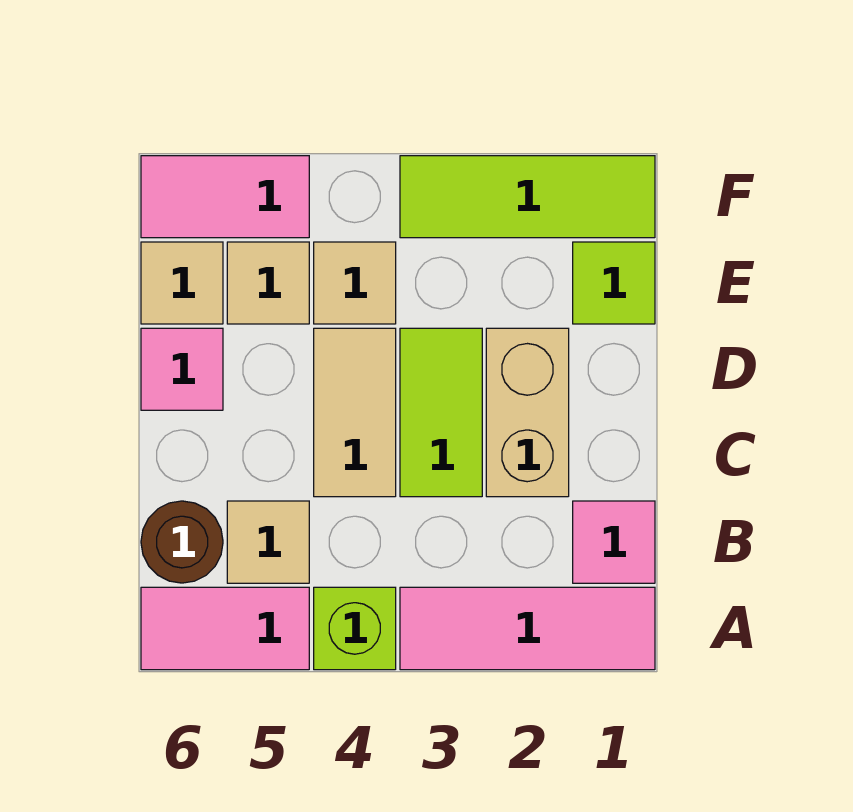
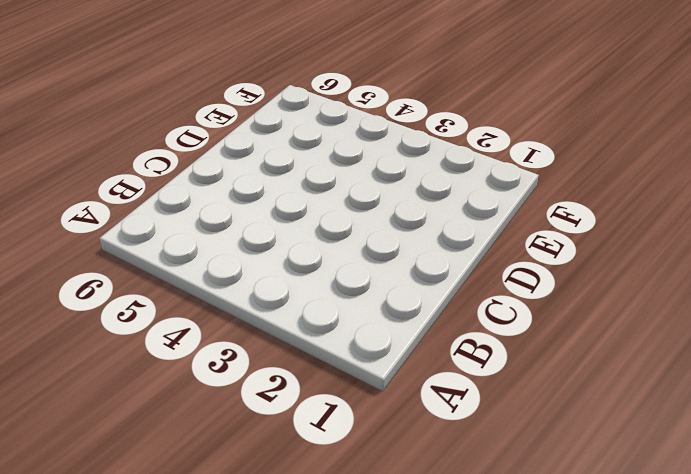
none -> pink 1x3 tile [400,587,655,670]
none -> lime 1x1 brick [314,587,396,670]
none -> pink 1x2 tile [141,587,309,670]

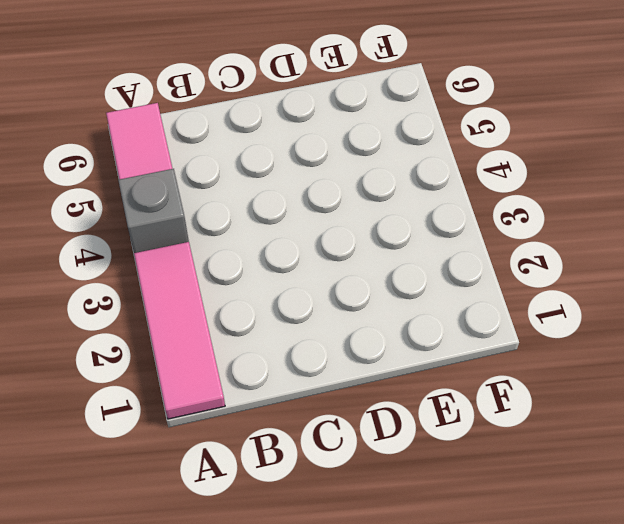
grey 1x1 brick [118,169,189,253] -> lime 1x1 brick [314,587,396,670]
none -> pink 1x1 tile [573,501,655,583]
none -> tan 1x1 tile [227,501,309,583]
none -> brown 1x1 round brick [141,501,223,583]

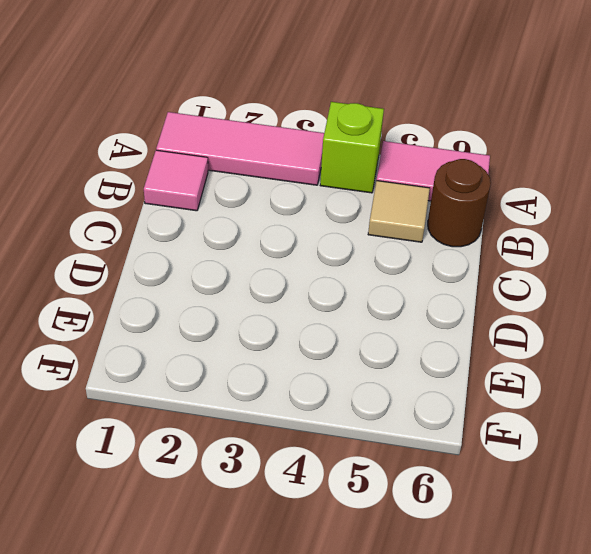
none -> tan 1x2 brick [486,328,569,497]
none -> lime 1x2 tile [400,328,482,497]
none -> tan 1x2 tile [314,328,396,497]

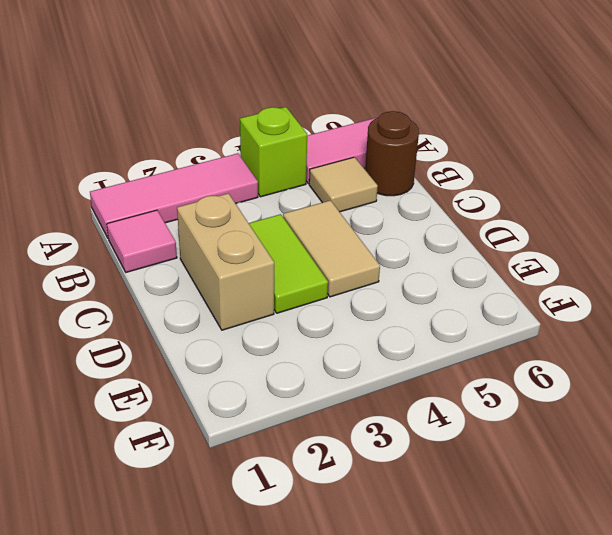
none -> pink 1x1 tile [141,328,223,410]
none -> lime 1x1 tile [573,242,655,324]
none -> tan 1x1 tile [314,242,396,324]

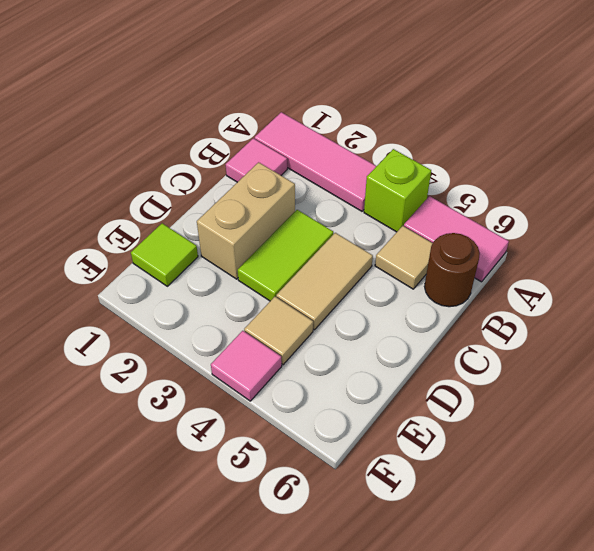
pink 1x1 tile [211,331,282,401] -> pink 1x1 tile moved to [141,328,223,410]
none -> tan 1x1 tile [227,242,309,324]
none -> tan 1x1 tile [141,242,223,324]
none -> lime 1x3 tile [400,156,655,238]

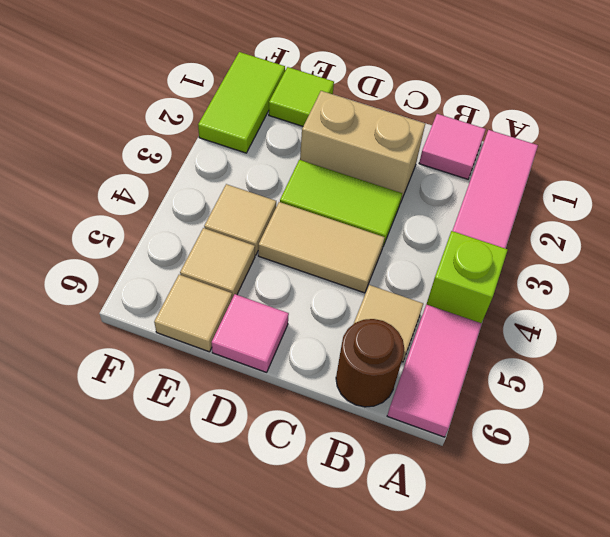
lime 1x2 tile [198,52,285,153] -> lime 1x3 tile [400,156,655,238]
none -> pink 1x2 tile [141,156,309,238]

